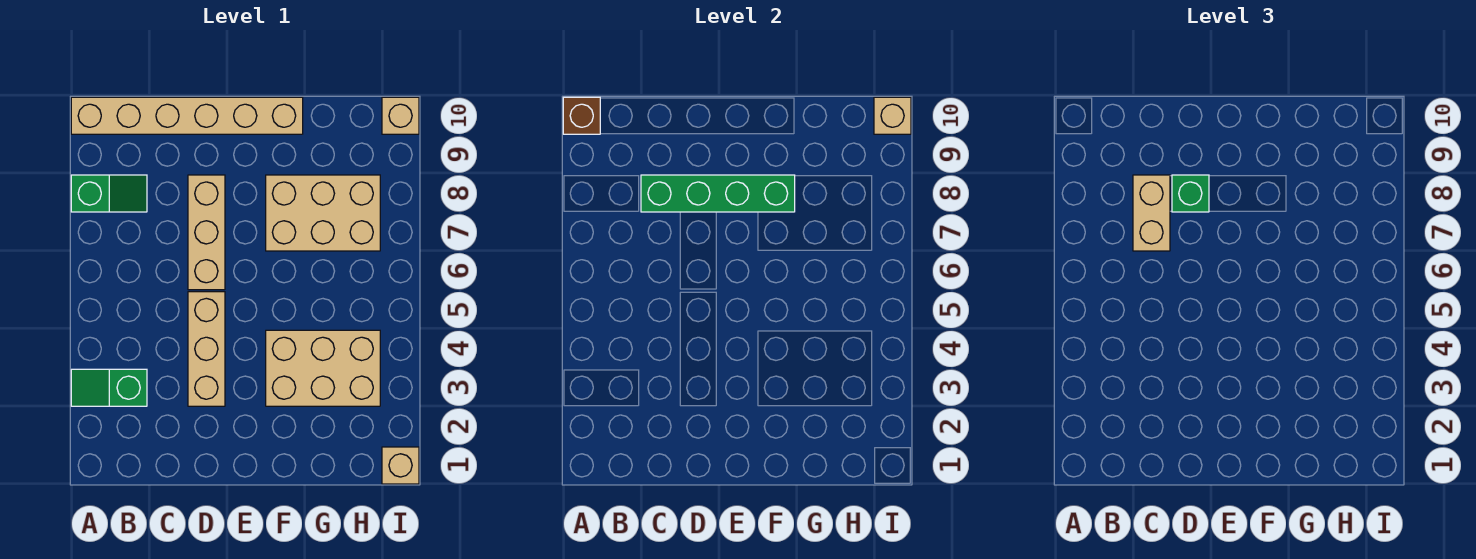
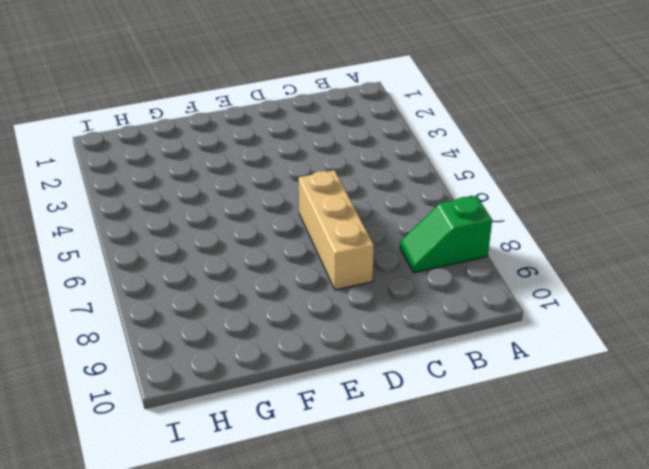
none -> green 1x2 slope [71,369,147,406]
none -> tan 1x6 brick [71,97,303,134]
none -> tan 1x3 brick [188,292,225,406]

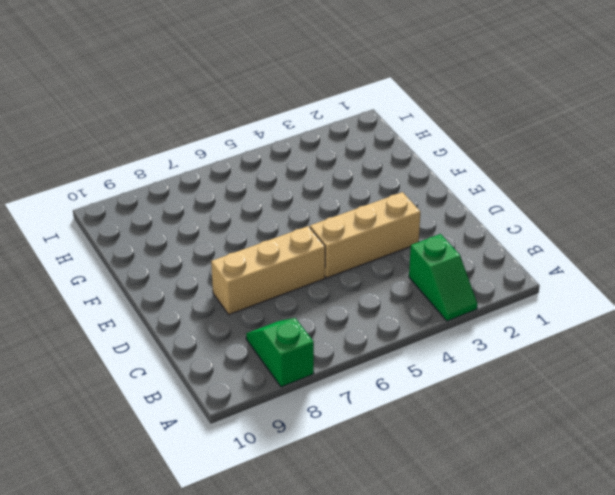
none -> tan 1x6 brick [71,97,303,134]
none -> tan 2x3 brick [266,330,380,406]
none -> tan 2x3 brick [266,175,380,251]

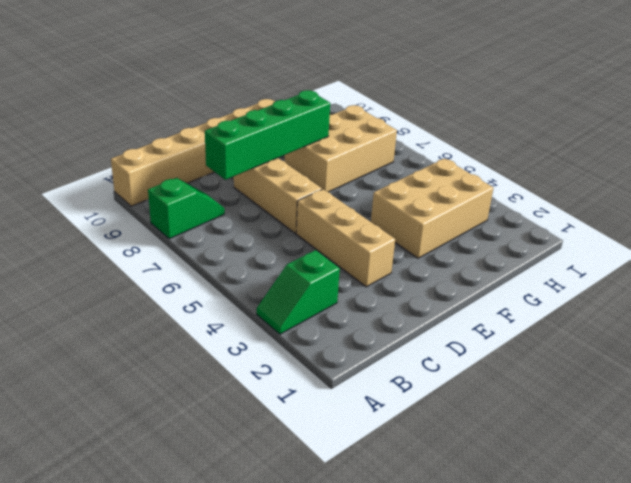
none -> tan 1x1 brick [382,447,419,484]
none -> tan 1x1 brick [382,97,419,134]
none -> brown 1x1 brick [563,97,600,134]

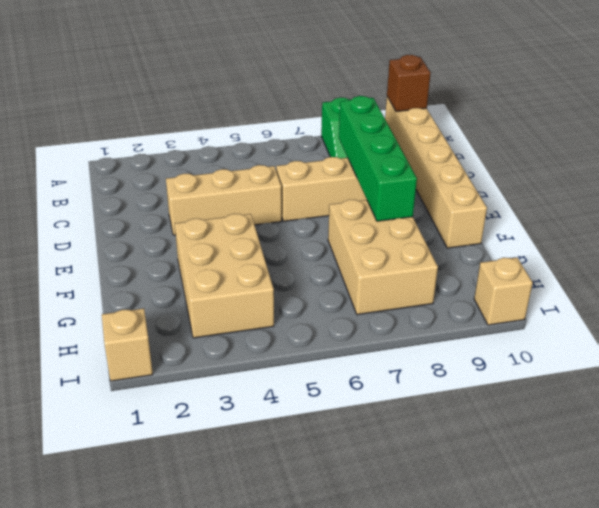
none -> green 1x2 slope [71,369,147,406]
none -> tan 1x1 brick [874,97,911,134]
none -> tan 1x2 brick [1133,175,1170,251]

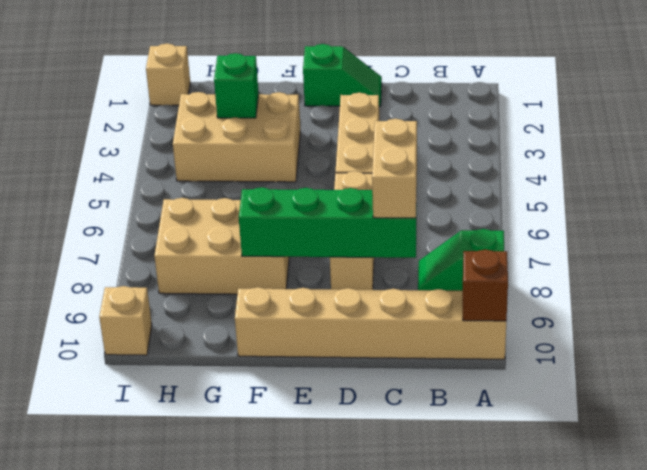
green 1x2 slope [303,44,382,106] -> green 1x2 slope moved to [71,369,147,406]
green 1x1 brick [214,53,259,118] -> green 1x1 brick moved to [1172,175,1209,212]
none -> tan 1x1 brick [874,97,911,134]

